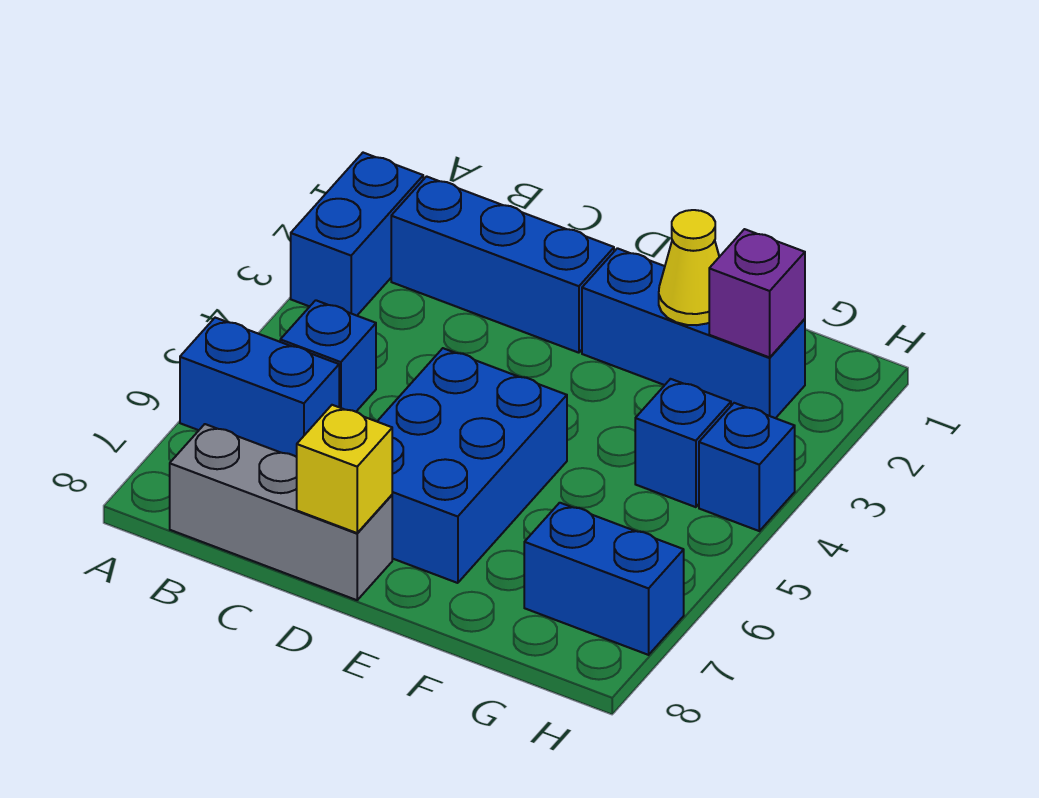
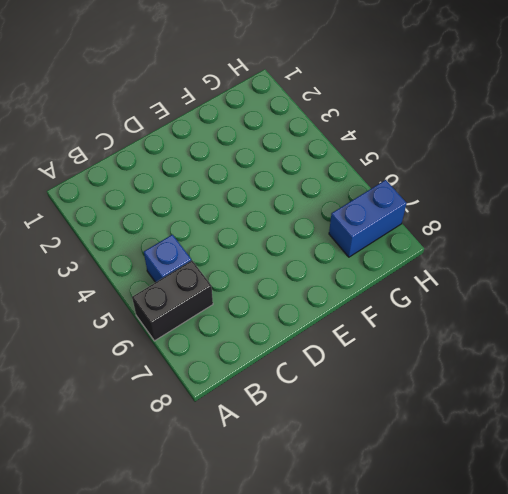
black 1x2 brick [132,260,213,341] -> blue 1x2 brick [180,318,339,457]
none -> blue 1x2 brick [291,153,423,316]
none -> blue 1x3 brick [391,176,614,353]
none -> grey 1x3 brick [170,424,392,600]

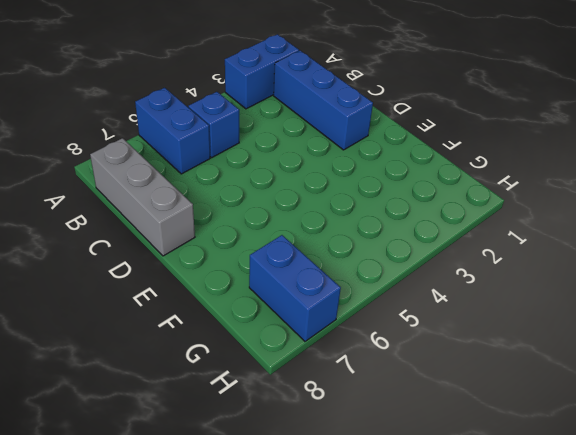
none -> blue 2x3 brick [377,348,567,583]
none -> blue 1x3 brick [582,248,805,418]
none -> blue 1x1 brick [635,379,731,507]

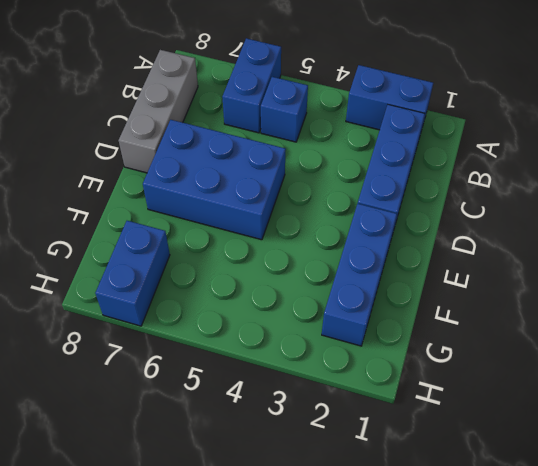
none -> blue 1x1 brick [635,379,731,507]
none -> blue 1x1 brick [699,403,795,531]
none -> yellow 1x1 brick [297,405,392,533]

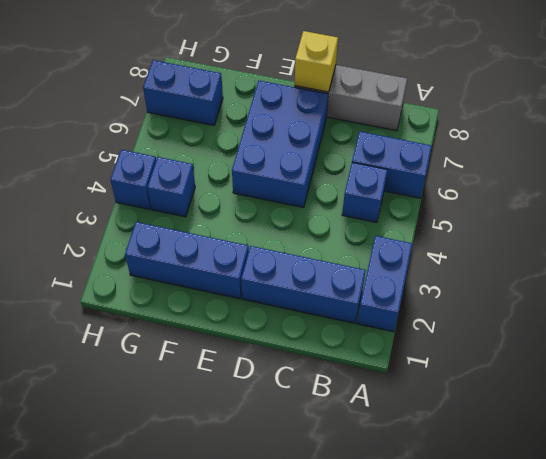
none -> yellow 1x1 cone [659,210,719,325]
none -> purple 1x1 brick [709,229,805,357]

